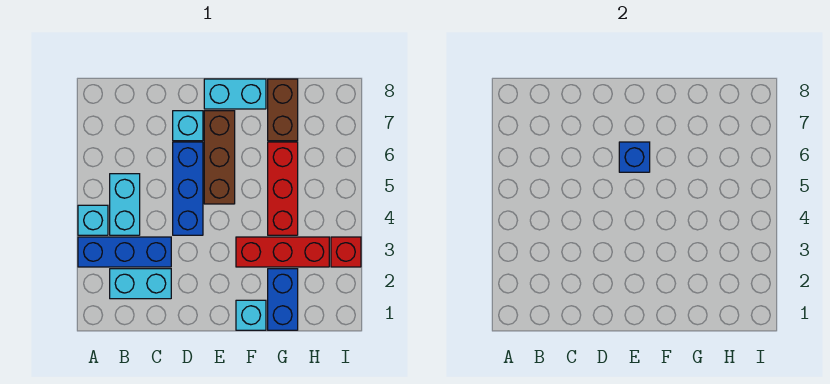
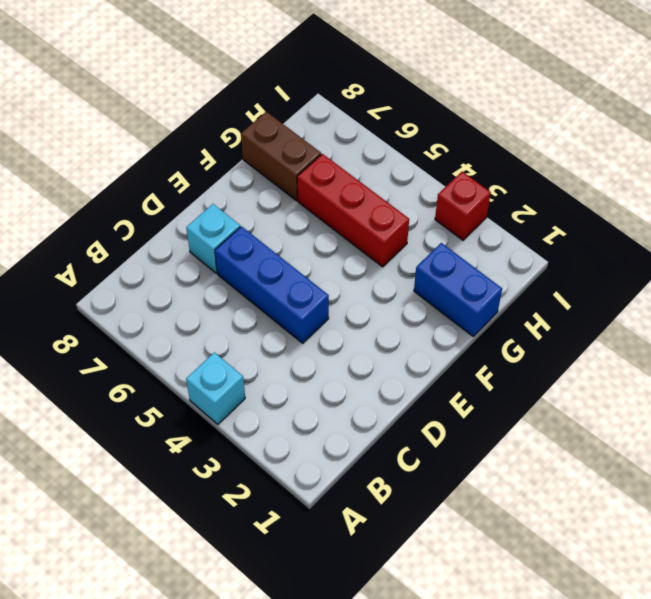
none -> blue 1x3 brick [78,237,171,267]
none -> cyan 1x2 brick [110,269,171,299]
none -> cyan 1x2 brick [110,174,140,235]

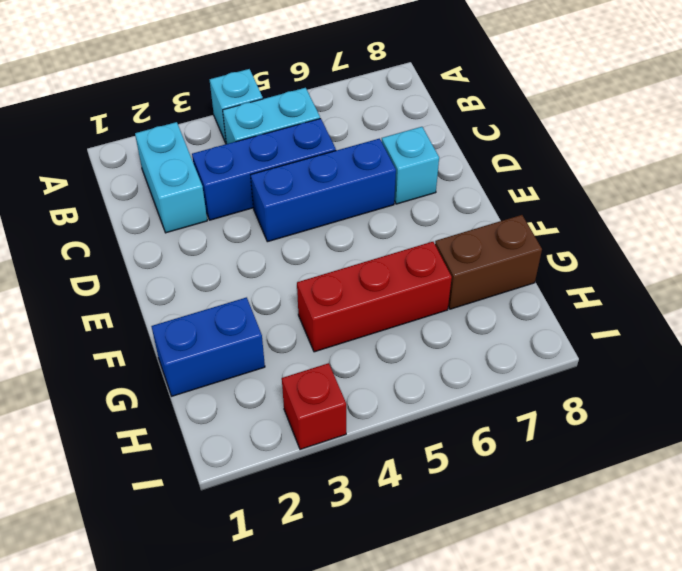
blue 1x3 brick [192,118,336,220] -> blue 1x3 brick turned to [78,237,171,267]
none -> brown 1x3 brick [204,111,235,204]
none -> cyan 1x2 brick [204,79,266,109]
none -> cyan 1x1 brick [236,300,266,330]

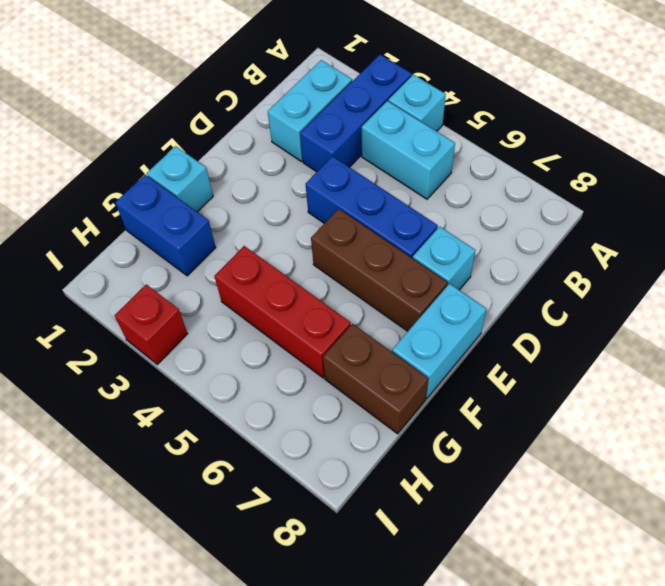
none -> red 1x3 brick [236,237,329,267]
none -> blue 1x1 brick [619,142,650,172]

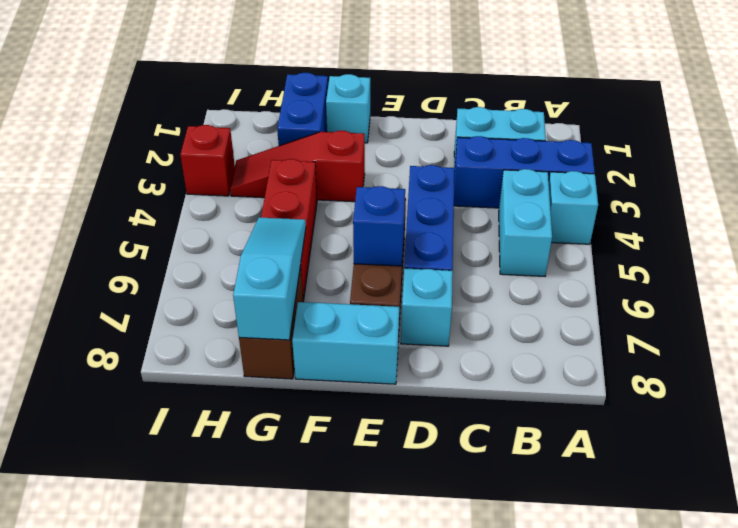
red 1x3 slope [230,131,365,202] -> red 1x3 brick [236,237,329,267]
cyan 1x3 slope [233,217,306,340] -> none

